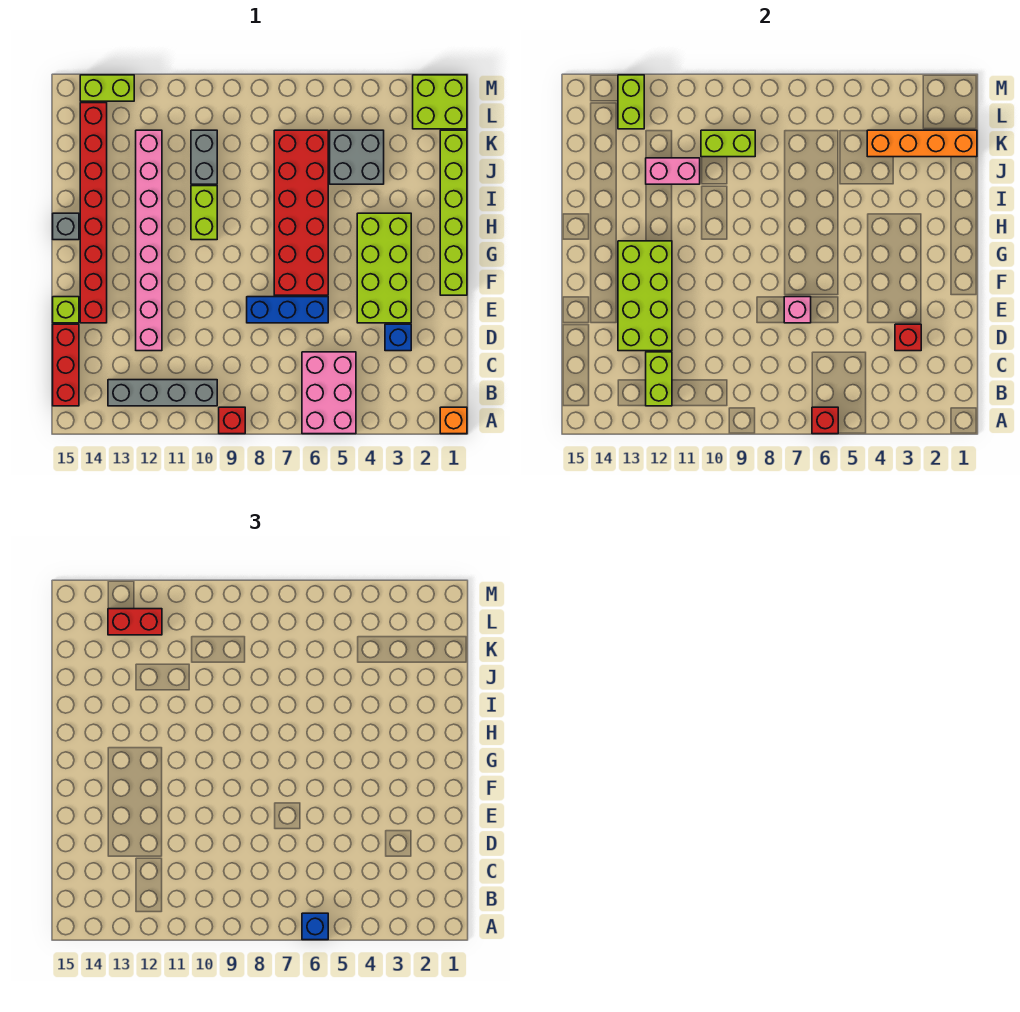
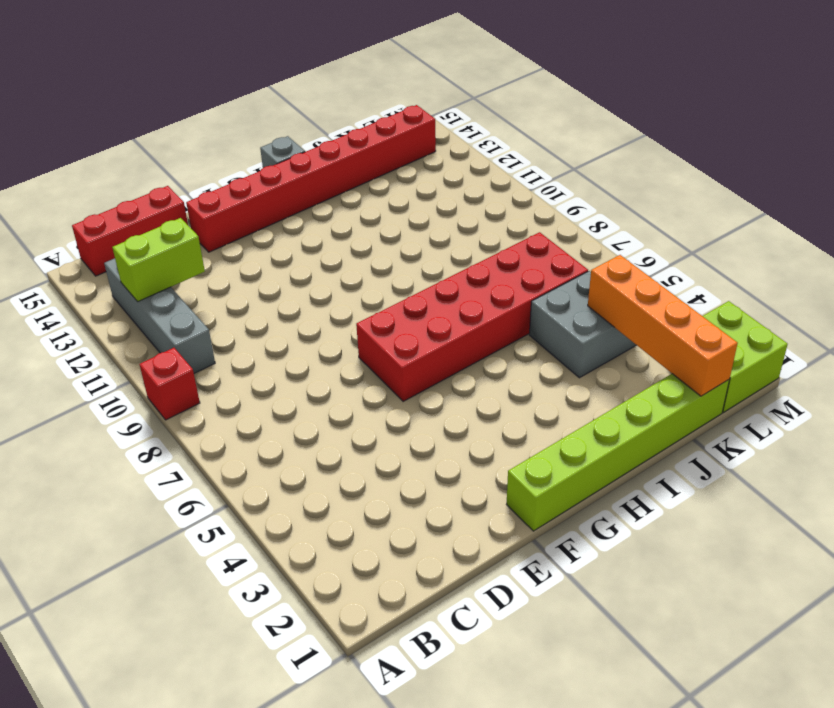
none -> orange 1x1 brick [440,407,467,434]
none -> pink 2x3 brick [302,352,356,434]
none -> blue 1x1 brick [385,324,411,351]
none -> pink 1x8 brick [136,130,162,351]

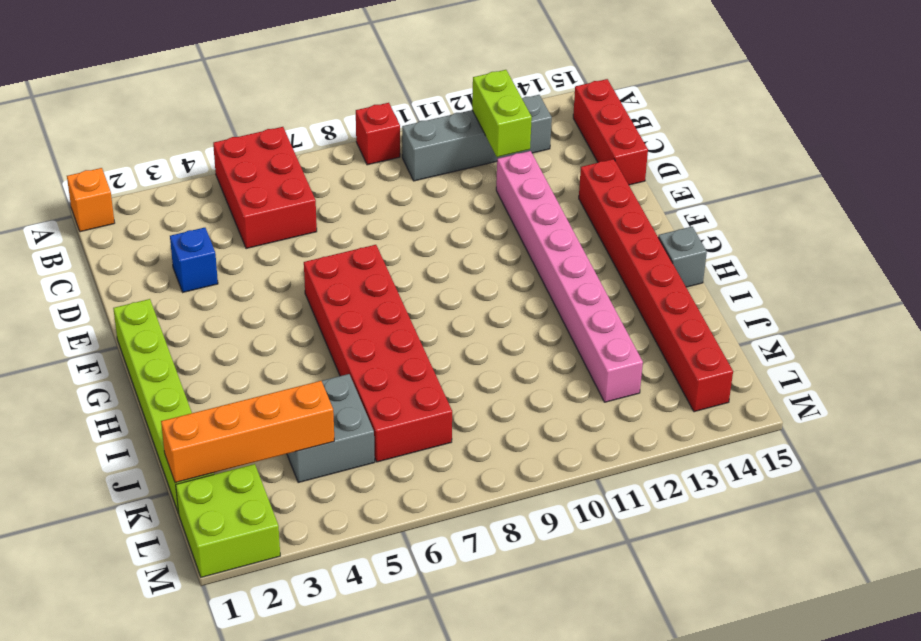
red 2x3 brick [213,127,317,249] -> pink 2x3 brick [302,352,356,434]
none -> lime 2x4 brick [357,213,411,323]
none -> blue 1x3 brick [247,297,328,323]
none -> lime 1x1 brick [53,297,79,323]
none -> lime 1x2 brick [191,186,217,240]

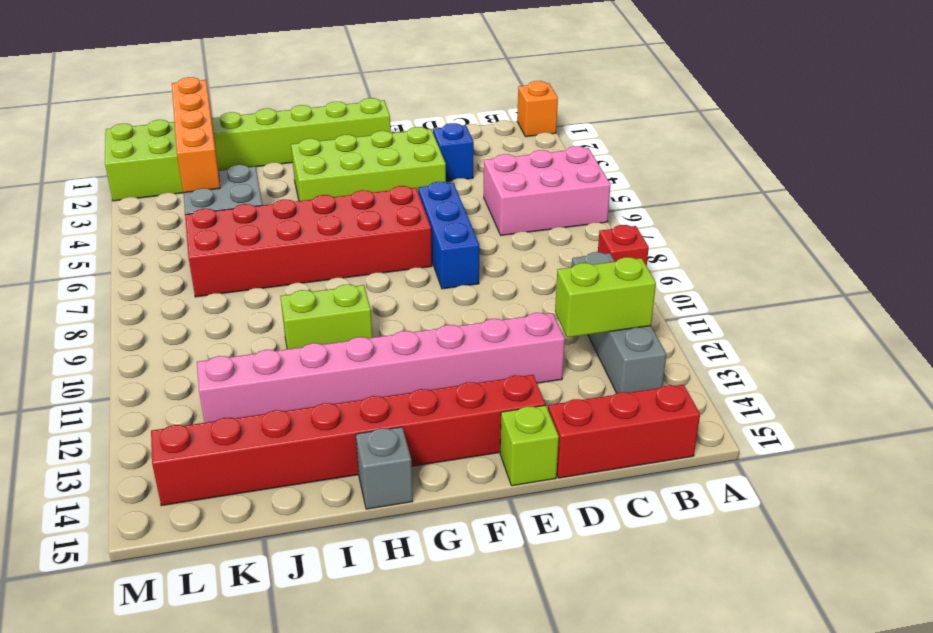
none -> grey 1x2 brick [191,130,217,184]
none -> lime 1x2 brick [80,75,134,101]
none -> red 1x1 brick [812,407,838,434]
none -> red 1x1 brick [895,324,921,351]

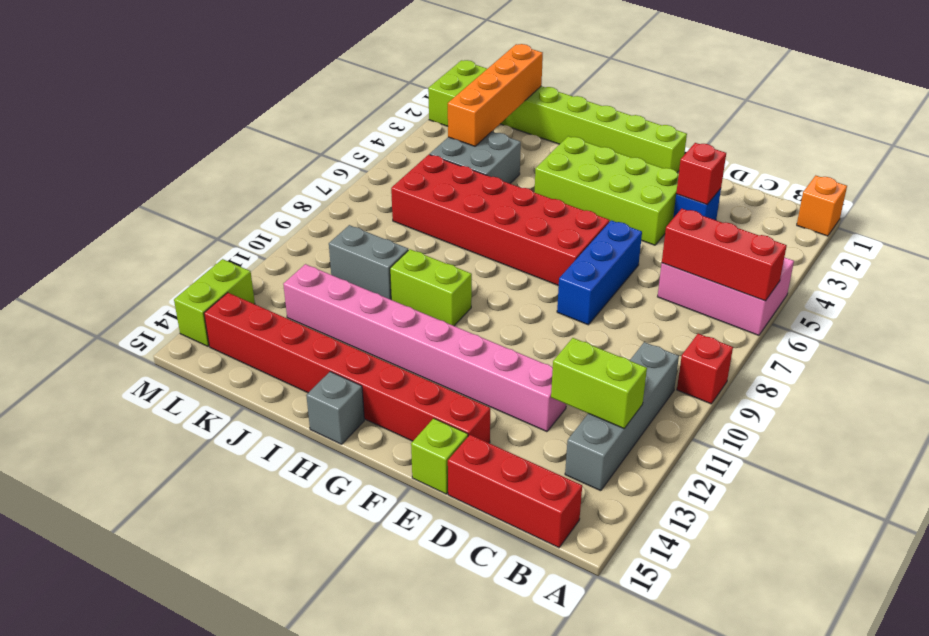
red 1x3 brick [662,209,787,301] -> red 1x1 brick [812,407,838,434]
none -> lime 2x4 brick [618,241,672,351]
none -> pink 1x1 brick [784,297,811,323]
none -> pink 1x2 brick [646,158,700,184]
none -> lime 1x2 brick [701,130,755,157]

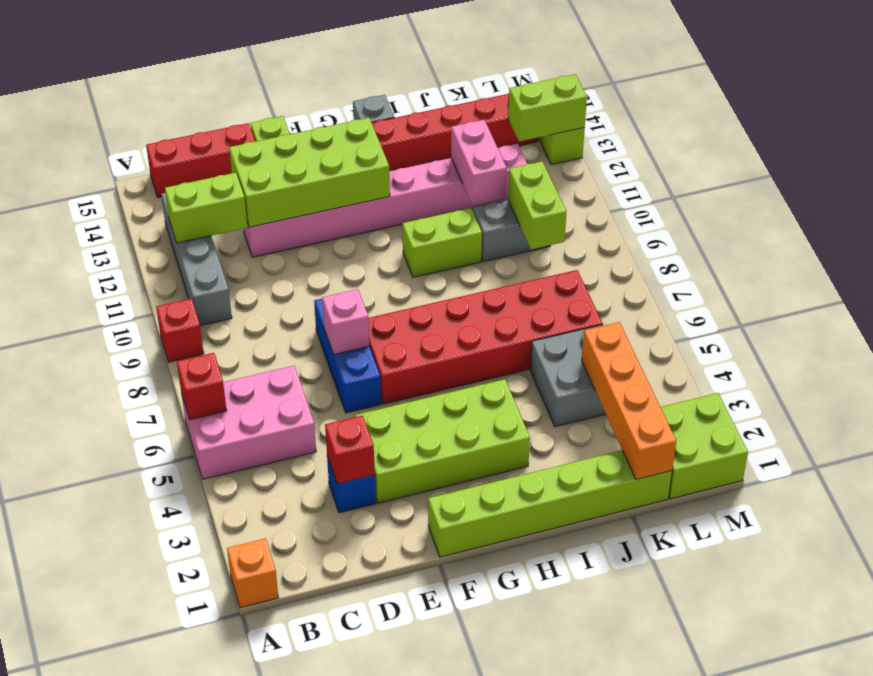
none -> blue 1x1 brick [302,913,328,940]
none -> red 1x2 brick [108,609,162,635]

